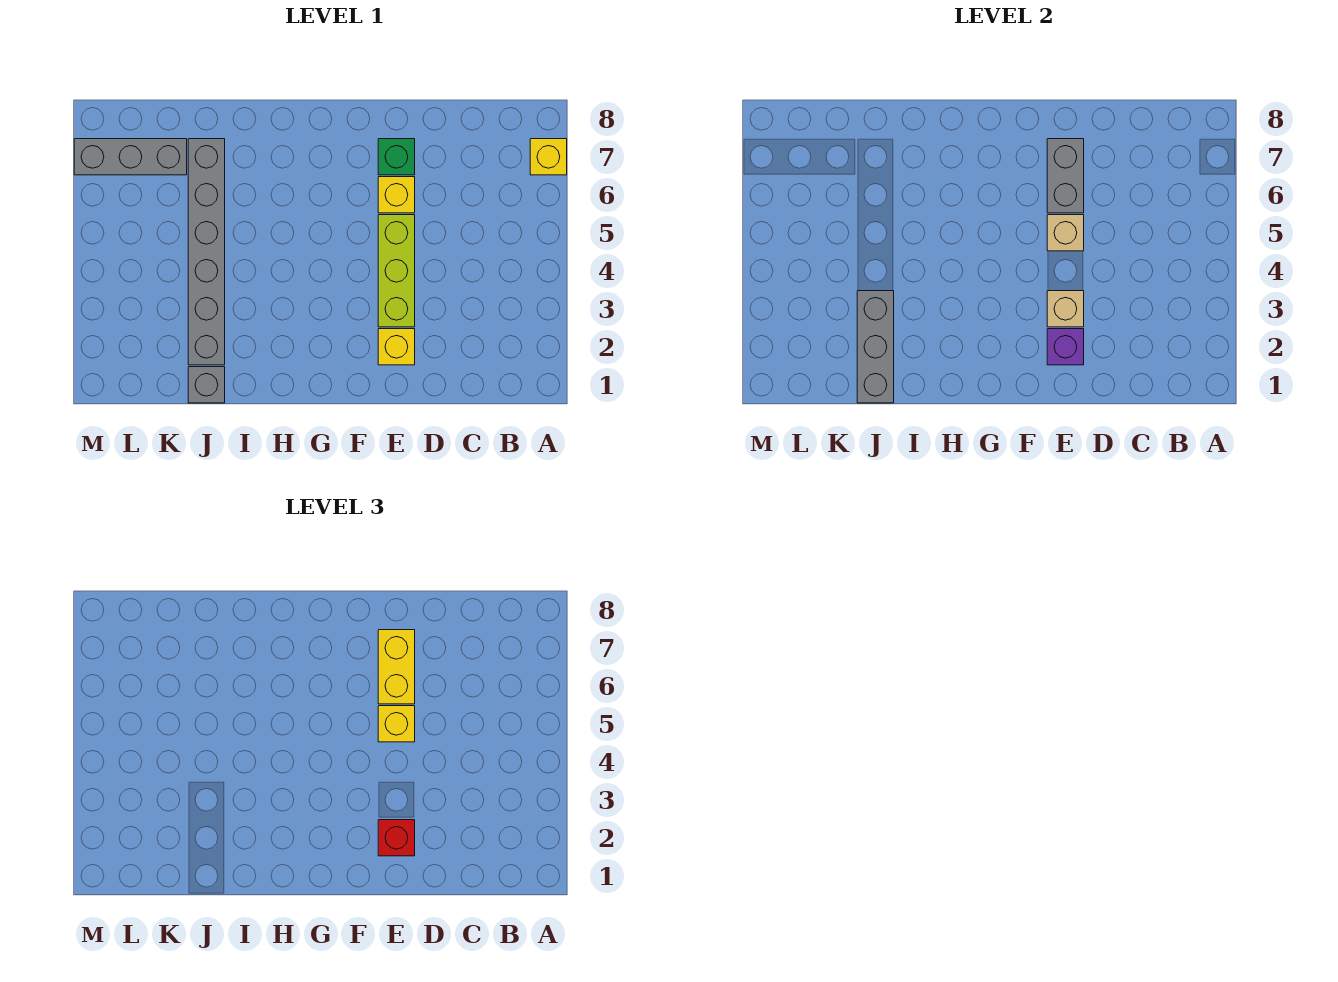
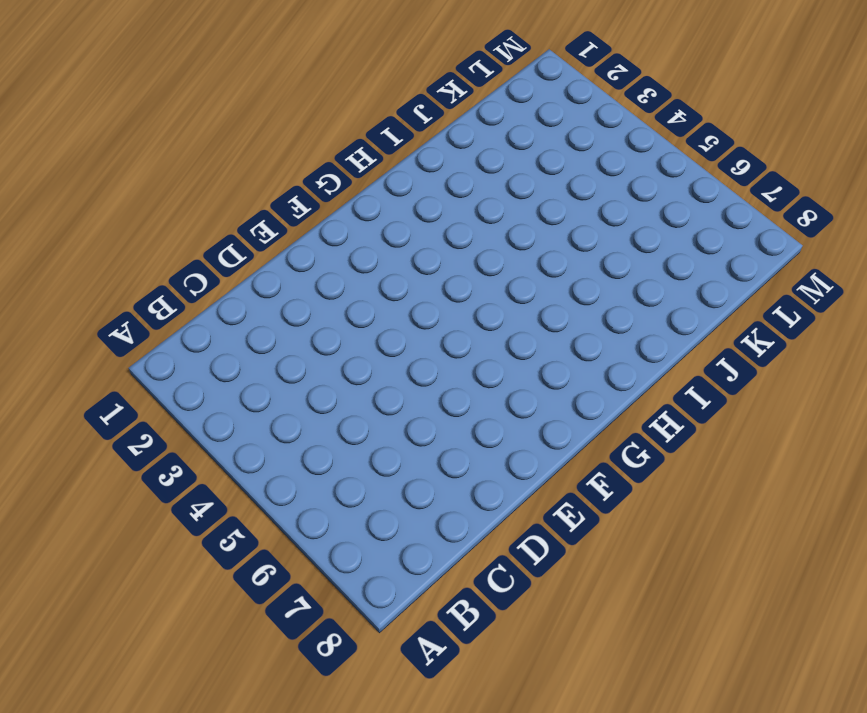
none -> yellow 1x1 brick [530,139,567,175]
none -> yellow 1x1 brick [378,329,415,365]
none -> lime 1x3 brick [378,215,415,327]

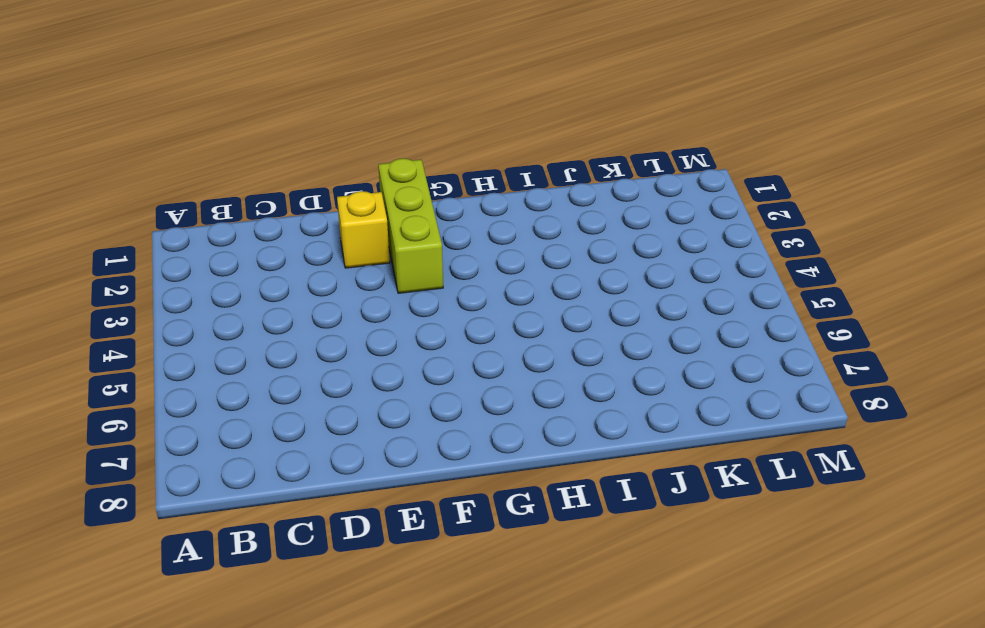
lime 1x3 brick [378,158,443,293] -> lime 1x3 brick moved to [378,215,415,327]
none -> yellow 1x1 brick [530,139,567,175]
none -> yellow 1x1 brick [378,177,415,213]
none -> green 1x1 brick [378,139,415,175]

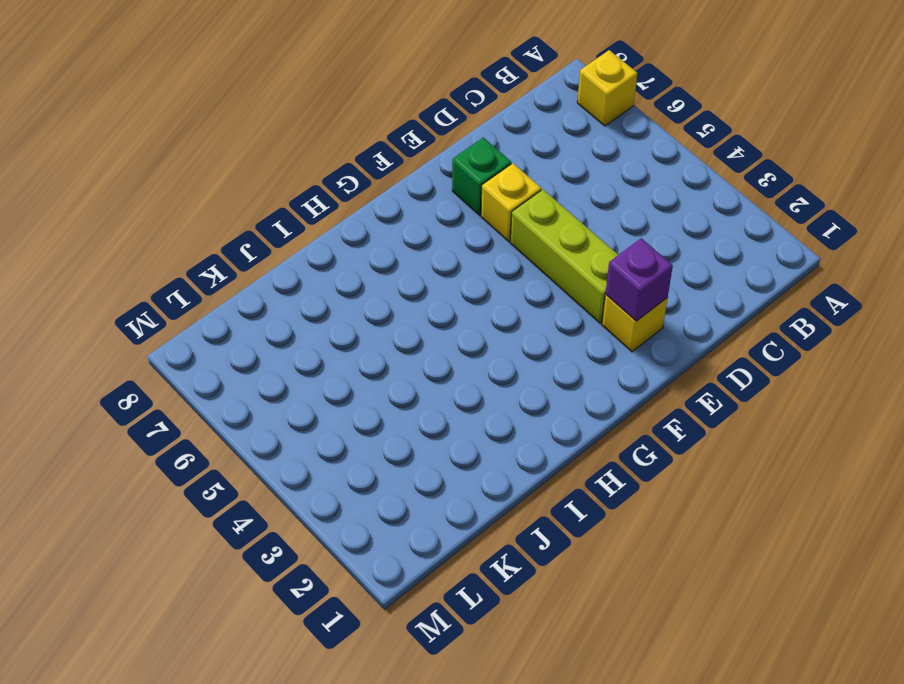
none -> grey 1x1 brick [188,367,225,403]
none -> grey 1x6 brick [188,139,225,365]
none -> grey 1x3 brick [74,139,187,175]

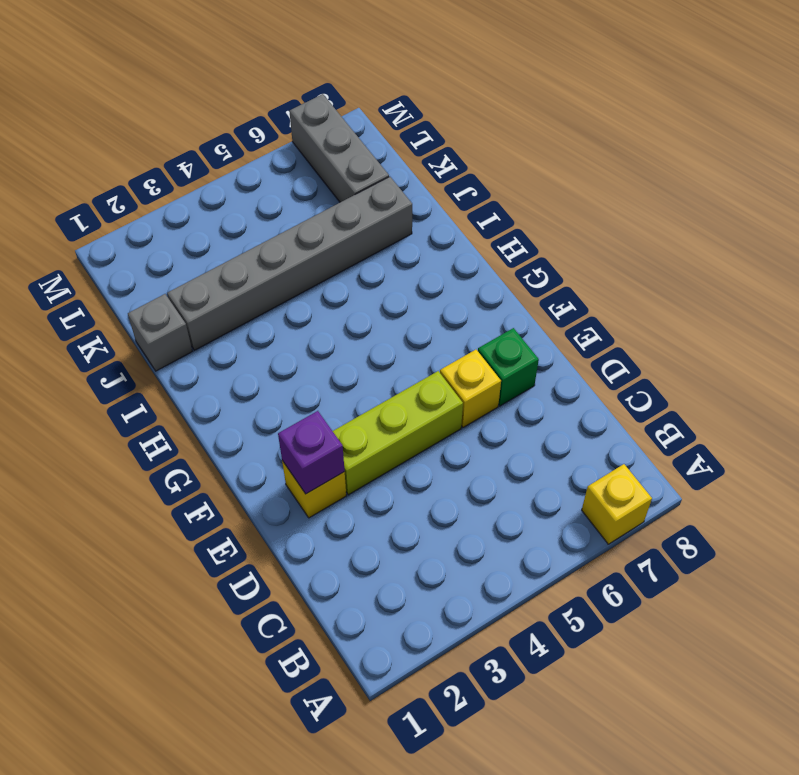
none -> tan 1x1 brick [1047,291,1084,327]
none -> tan 1x1 brick [1047,215,1084,251]
none -> grey 1x2 brick [1047,139,1084,213]

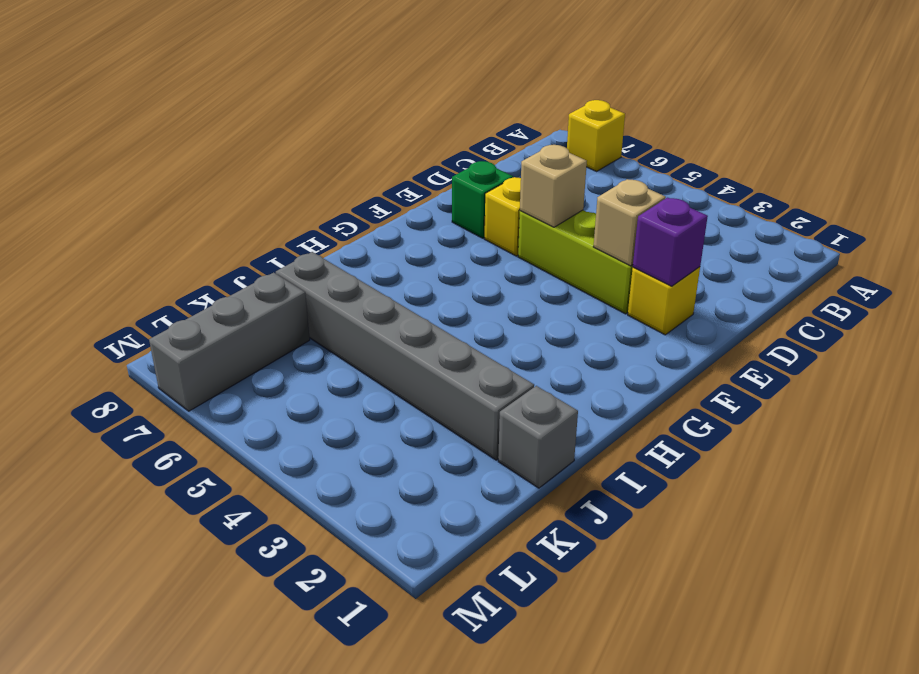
none -> grey 1x2 brick [1047,139,1084,213]
none -> grey 1x3 brick [857,291,894,403]
none -> red 1x1 brick [378,820,415,856]

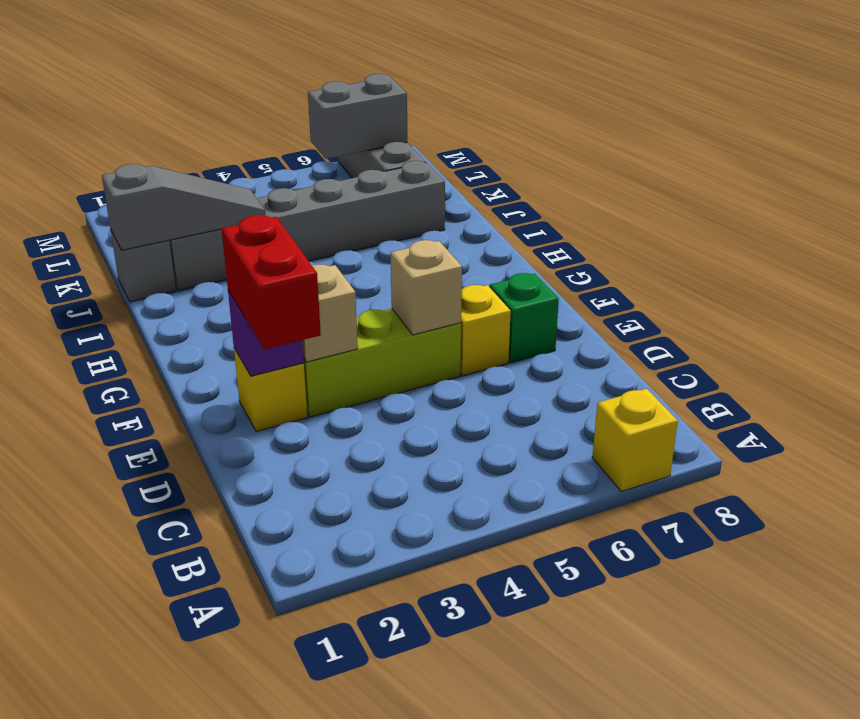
red 1x2 brick [221,215,321,349] -> red 1x1 brick [378,820,415,856]
grey 1x3 slope [102,164,266,250] -> grey 1x3 brick [857,291,894,403]
grey 1x2 brick [308,74,407,159] -> grey 1x2 brick moved to [1047,139,1084,213]
none -> yellow 1x1 brick [378,706,415,742]
none -> yellow 1x2 brick [378,630,415,704]

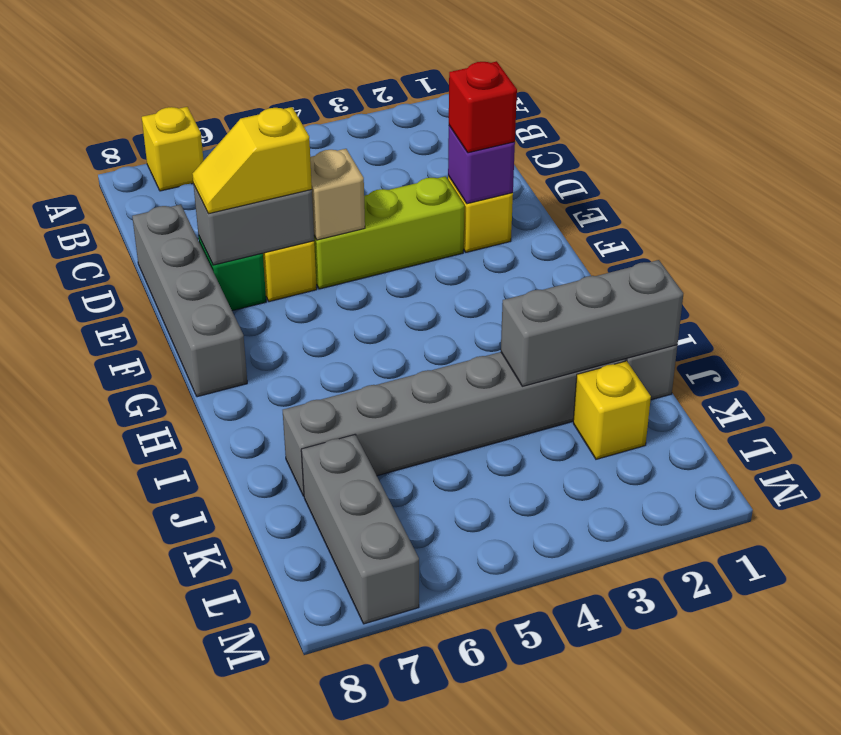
grey 1x4 brick [132,204,247,397] -> none
yellow 1x2 slope [192,107,312,214] -> yellow 1x2 brick [378,630,415,704]
yellow 1x1 brick [573,361,651,459] -> yellow 1x1 brick moved to [378,706,415,742]
none -> tan 1x1 brick [1047,291,1084,327]

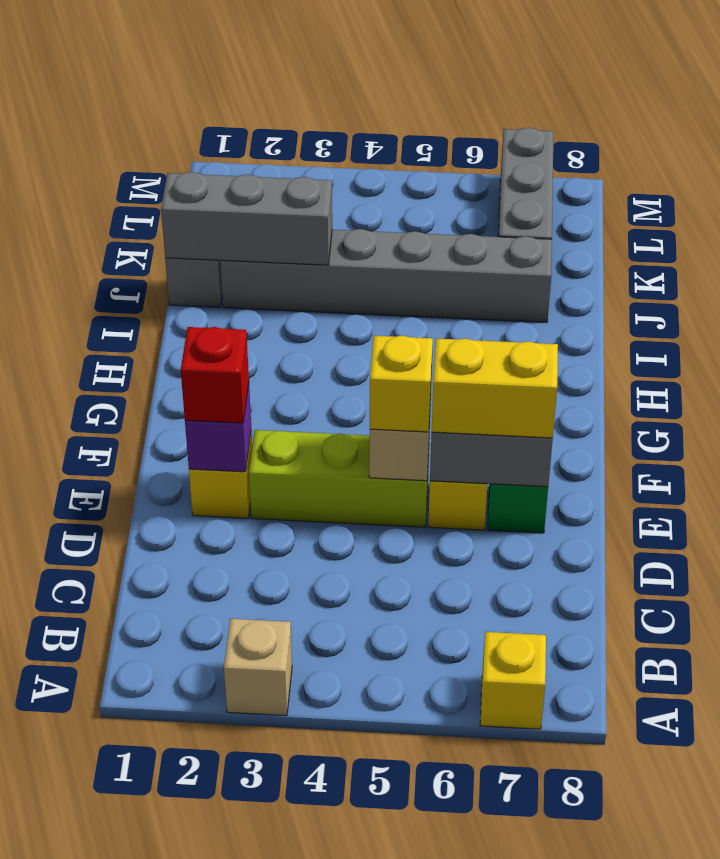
tan 1x1 brick [224,619,292,716] -> tan 1x1 brick moved to [1047,291,1084,327]

